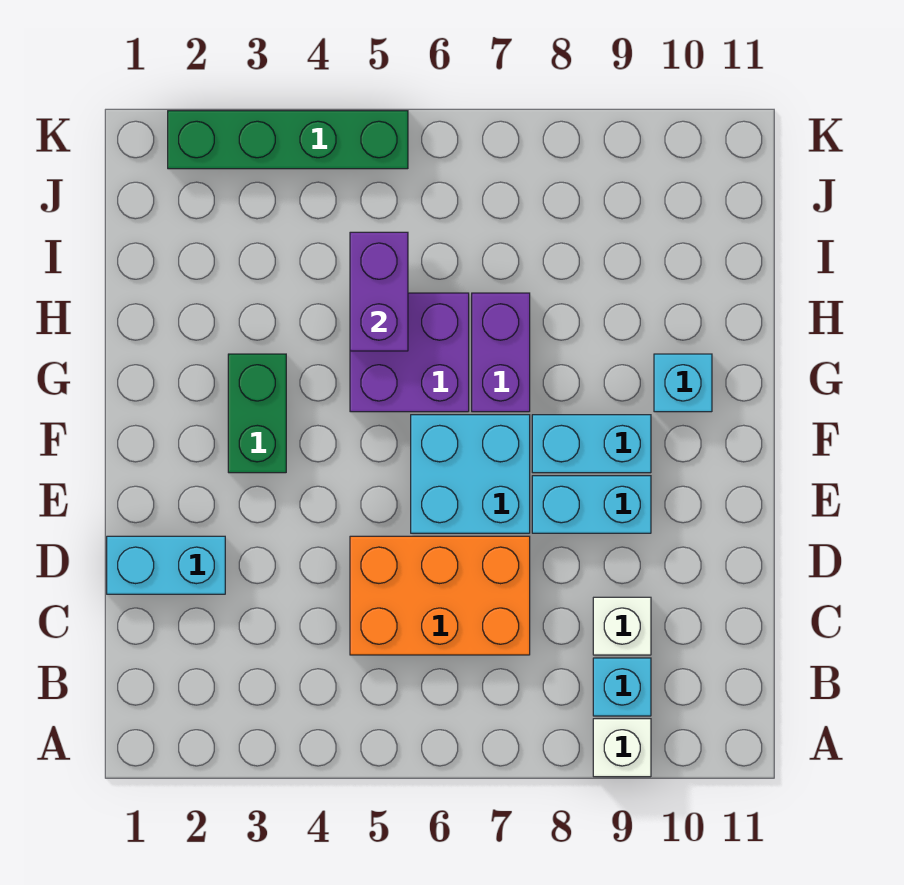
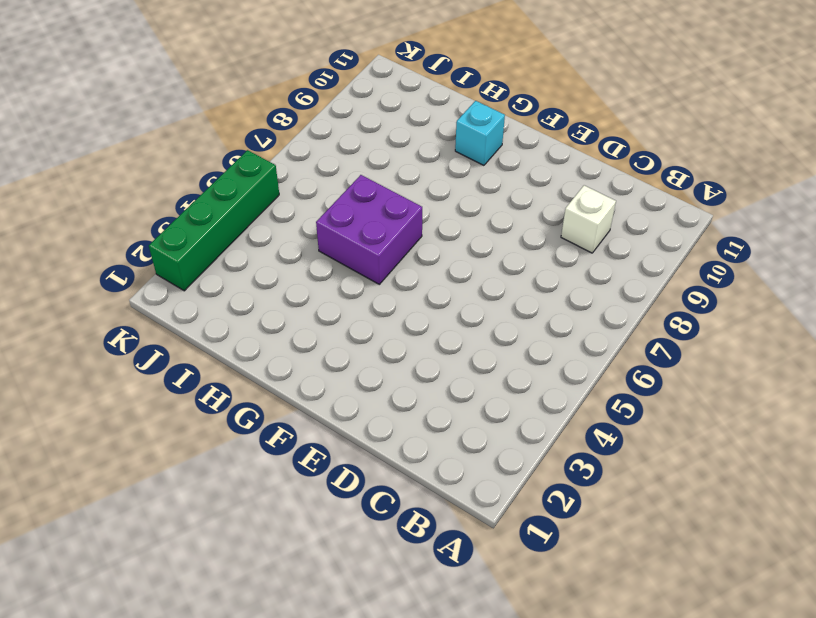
none -> white 1x1 brick [593,719,651,777]
none -> cyan 1x1 brick [593,658,651,716]
none -> orange 2x3 brick [350,536,530,655]

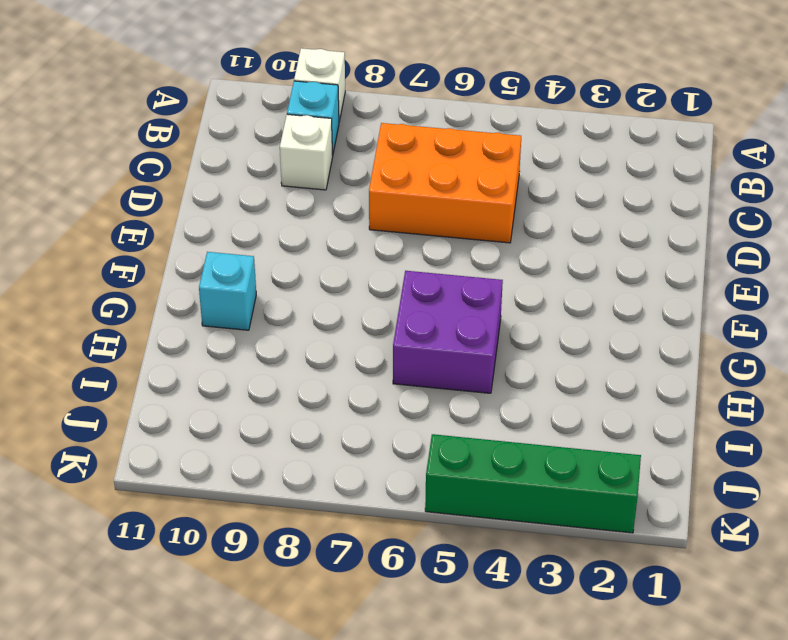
none -> cyan 1x2 brick [107,536,225,594]
none -> cyan 2x2 brick [411,415,530,533]
none -> cyan 1x2 brick [532,476,651,533]

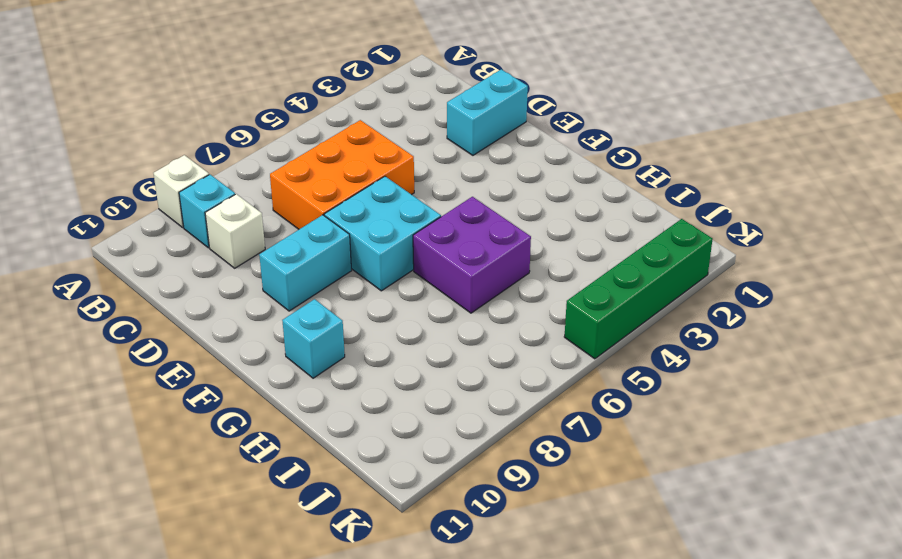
none -> green 1x2 brick [228,354,286,473]
none -> cyan 1x2 brick [532,415,651,473]
none -> purple 1x2 brick [472,293,530,412]

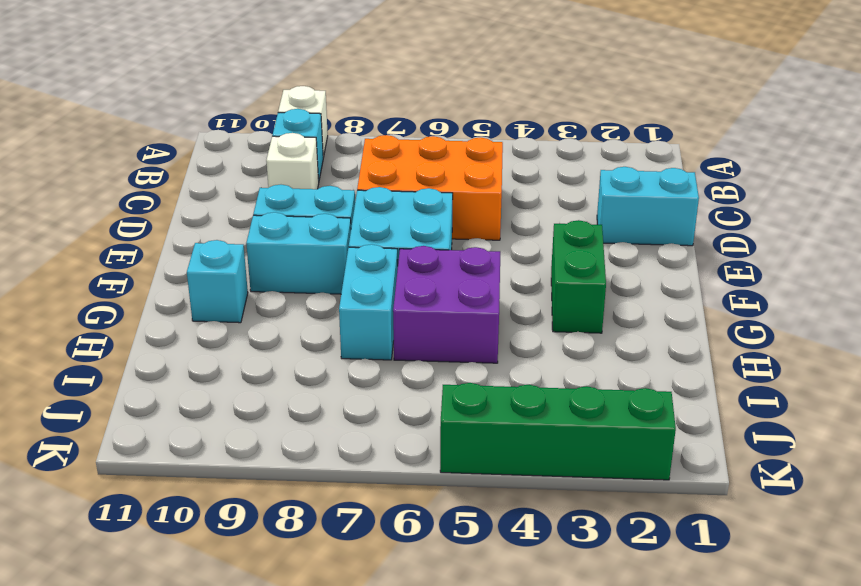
cyan 1x2 brick [339,244,398,360] -> purple 1x2 brick [472,293,530,412]
none -> purple 1x2 brick [350,232,408,351]

